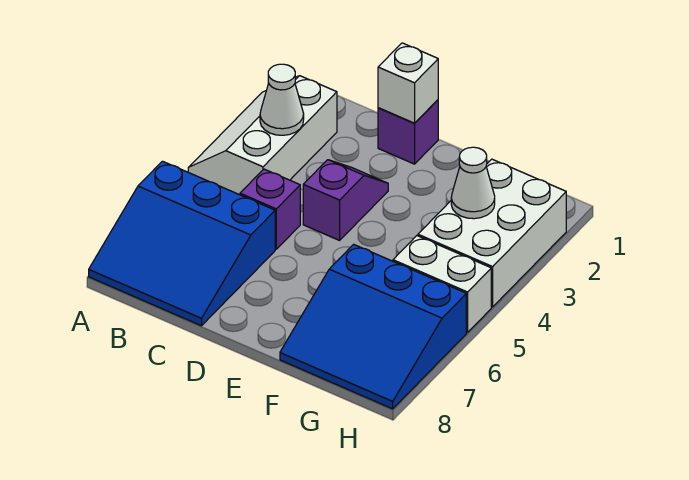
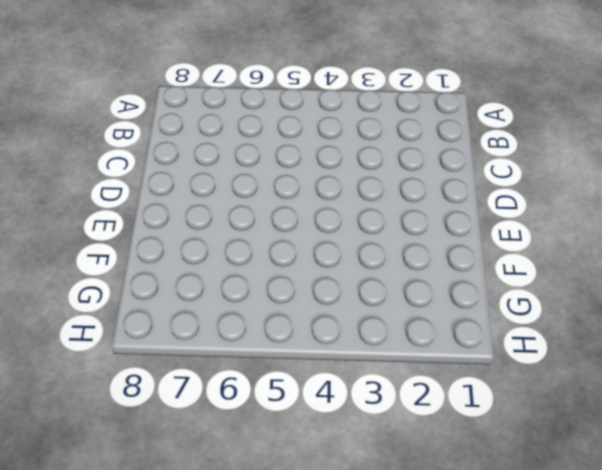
none -> white 2x3 slope [188,76,337,195]
none -> blue 3x3 slope [89,161,275,326]

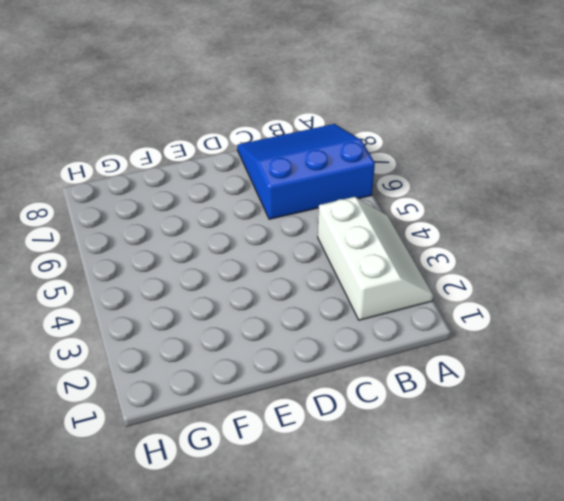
none -> purple 1x1 brick [240,169,300,249]
none -> purple 1x1 brick [378,100,438,164]

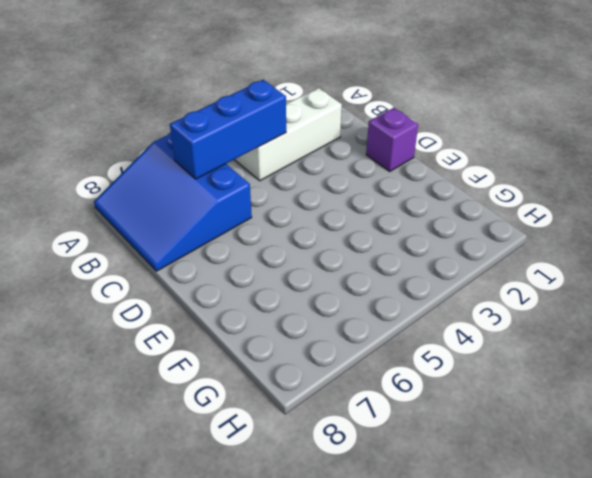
blue 1x3 brick [170,80,286,179] -> none
none -> purple 1x1 brick [240,169,300,249]
none -> purple 1x2 slope [303,160,388,240]

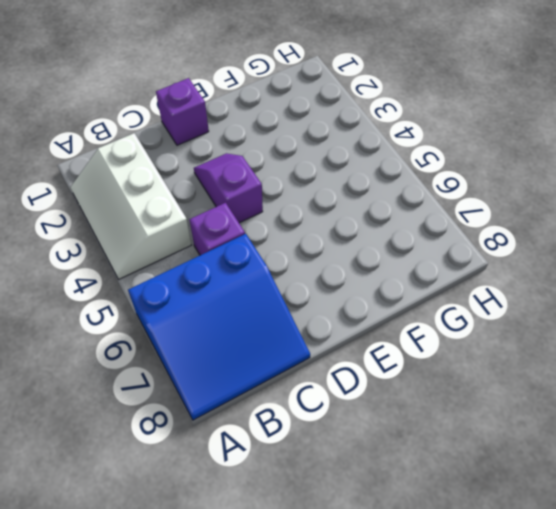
none -> blue 3x3 slope [280,244,466,409]
none -> white 2x3 brick [418,159,566,307]

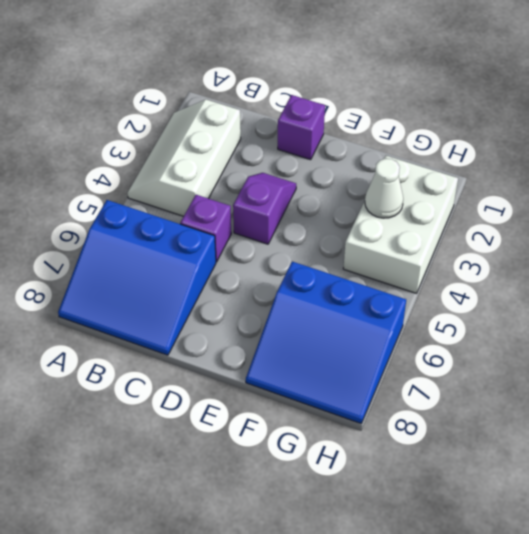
none -> white 1x2 brick [393,236,491,332]
none -> white 1x1 cone [260,64,304,135]

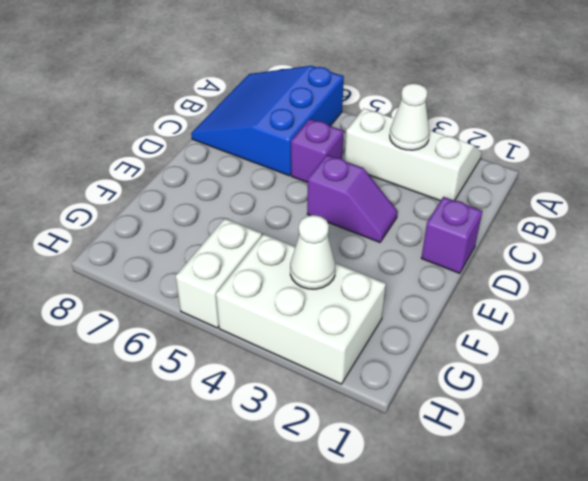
none -> blue 3x3 slope [280,244,466,409]
none -> white 1x1 brick [378,43,438,123]

